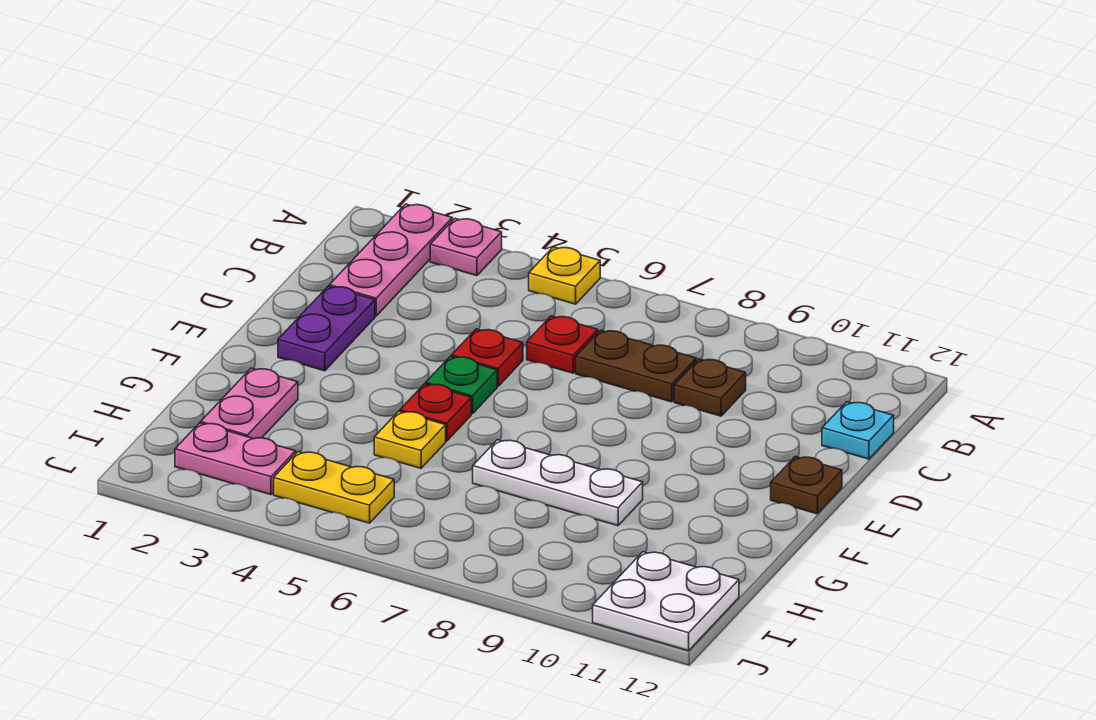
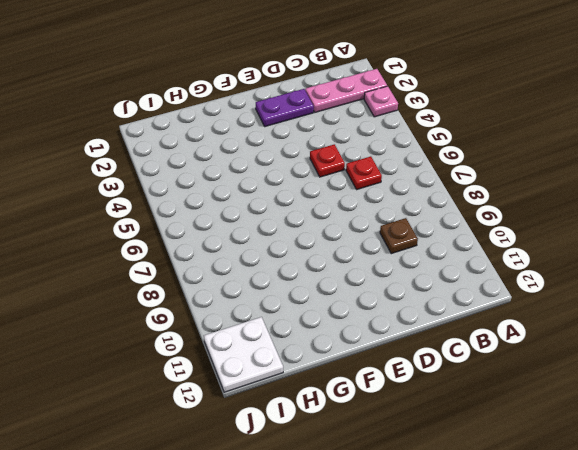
none -> yellow 1x1 plate [529,247,600,304]
none -> brown 1x2 plate [576,330,696,402]
none -> cyan 1x1 plate [822,402,894,459]

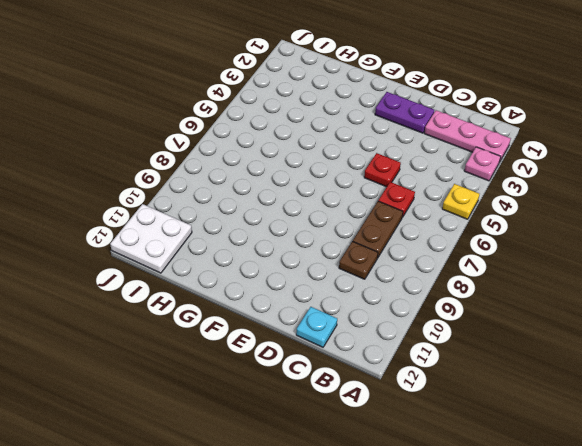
none -> green 1x1 plate [426,356,497,414]
none -> brown 1x1 plate [771,456,842,514]
none -> red 1x1 plate [400,384,471,441]

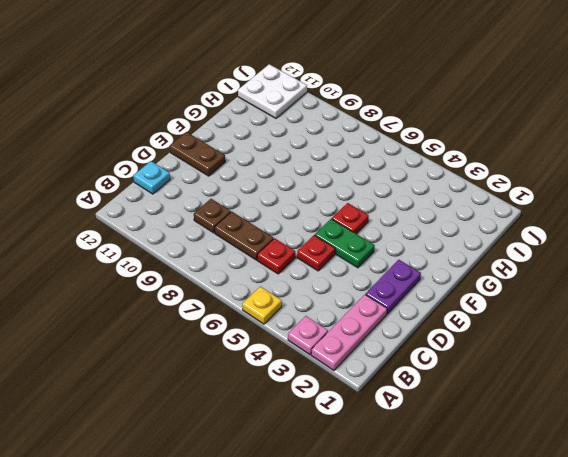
green 1x2 plate [315,219,375,268] -> green 1x1 plate [426,356,497,414]
brown 1x2 plate [170,132,225,176] -> brown 1x1 plate [771,456,842,514]
none -> pink 1x2 plate [201,368,298,439]
none -> yellow 1x1 plate [374,411,446,468]
none -> white 1x3 plate [473,440,643,526]

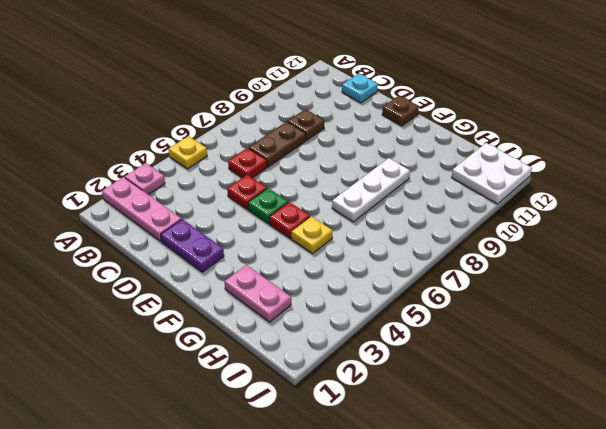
none -> pink 1x2 plate [175,423,296,495]
none -> yellow 1x2 plate [274,452,394,523]

